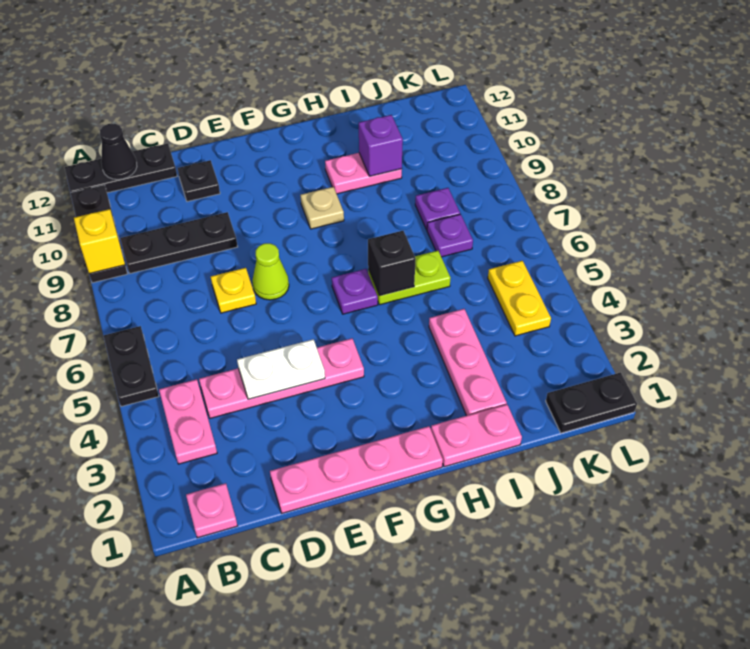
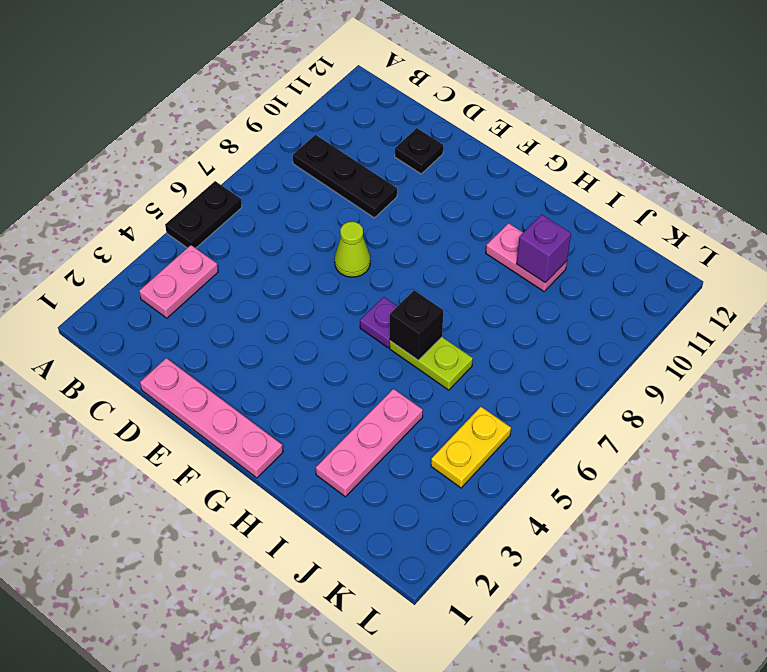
none -> black 1x3 plate [70,185,128,283]
none -> black 1x3 plate [65,143,177,193]
none -> pink 1x1 plate [186,483,237,538]

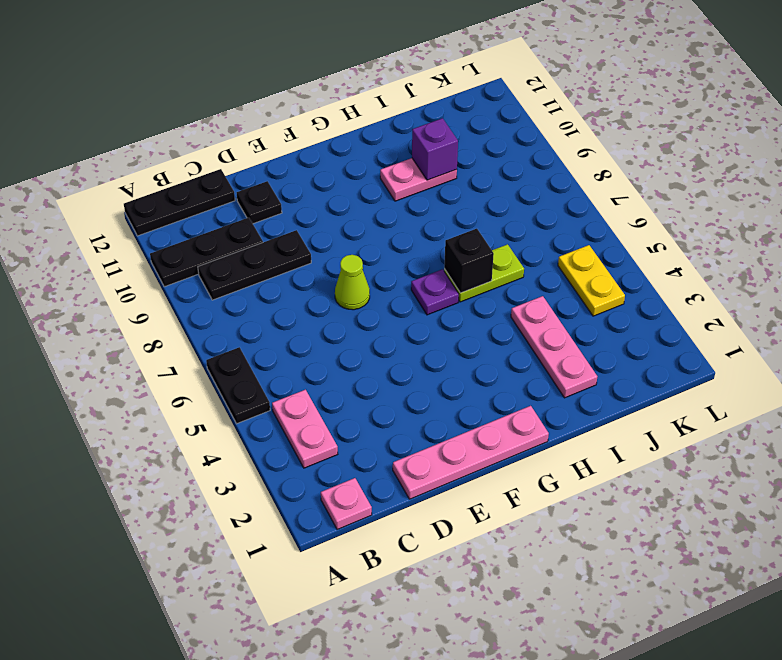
black 1x3 plate [150,218,263,287] -> black 1x3 plate turned to [70,185,128,283]
none -> pink 1x4 plate [199,338,364,418]
none -> yellow 1x1 plate [211,268,256,313]
none -> tan 1x1 plate [300,187,344,229]

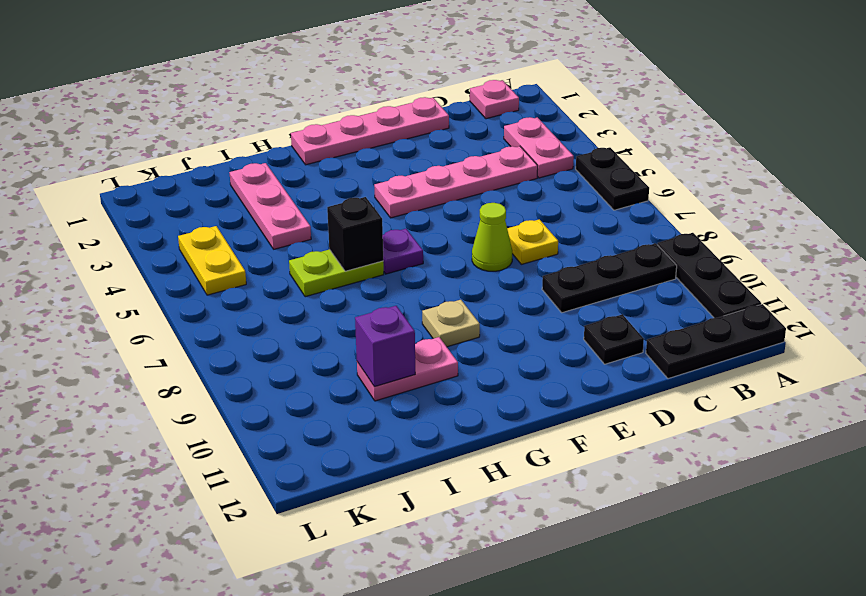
none -> pink 1x2 plate [431,404,522,467]
none -> purple 1x1 plate [427,214,473,257]
none -> purple 1x1 plate [415,188,460,230]

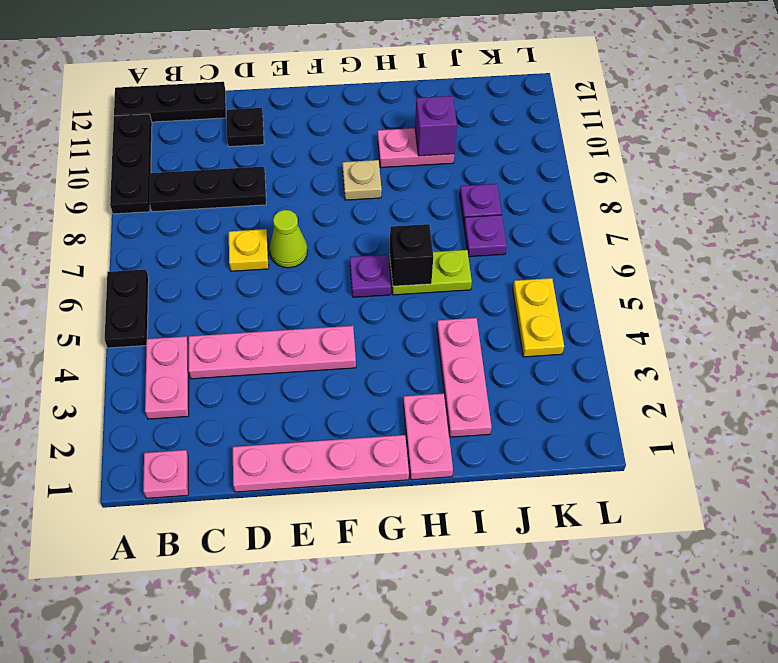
pink 1x2 plate [403,393,453,480] -> pink 1x2 plate turned to [431,404,522,467]
none -> black 1x2 plate [546,372,637,433]
none -> yellow 1x1 brick [74,209,125,274]
none -> black 1x1 cone [100,123,137,179]

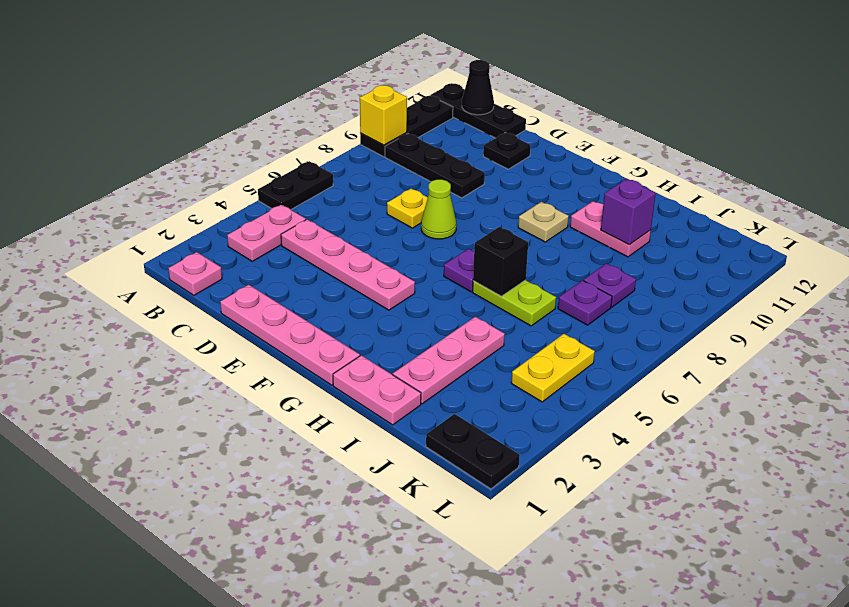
none -> white 1x2 plate [237,339,325,399]

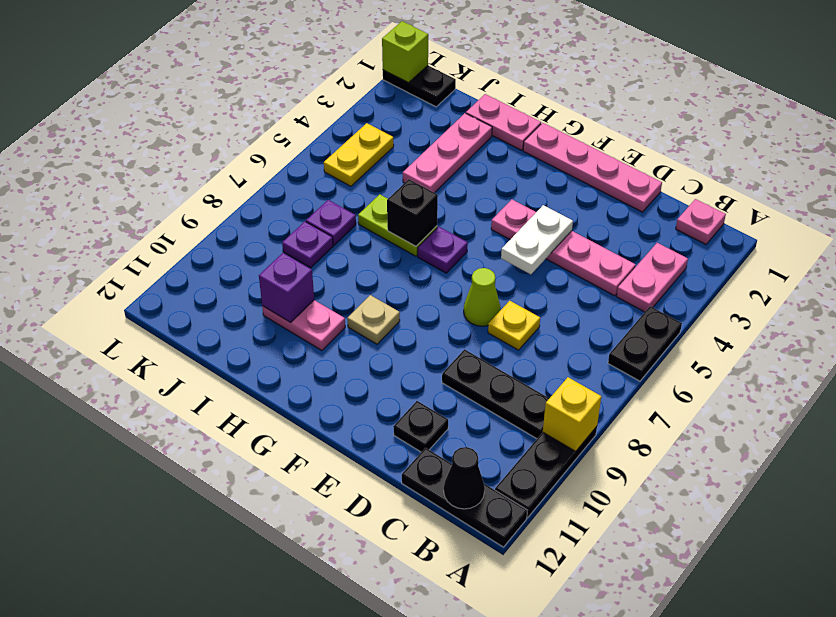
white 1x2 plate [501,205,573,274] -> white 1x2 plate turned to [237,339,325,399]
lime 1x1 brick [382,21,428,83] -> none

